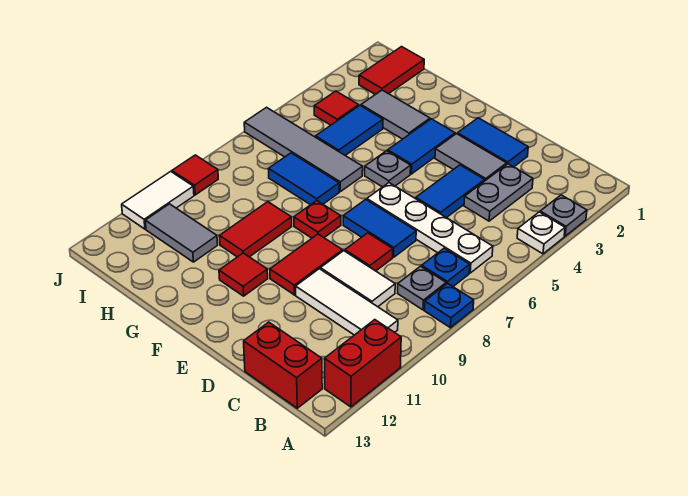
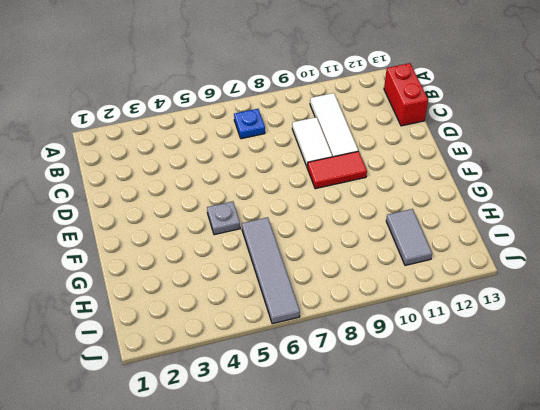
none -> grey 1x1 plate [540,195,587,236]
none -> white 1x1 plate [517,212,565,254]
none -> blue 1x1 plate [424,283,474,328]
none -> red 1x2 brick [324,320,401,407]

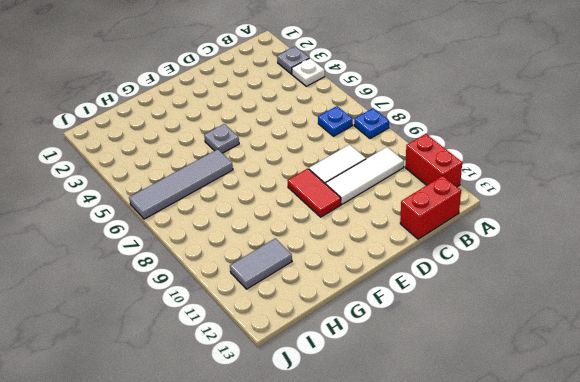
none -> white 1x4 plate [367,183,493,273]
none -> grey 1x1 plate [398,266,446,310]
none -> grey 1x2 plate [464,164,533,221]
none -> blue 1x2 tile [457,118,528,167]

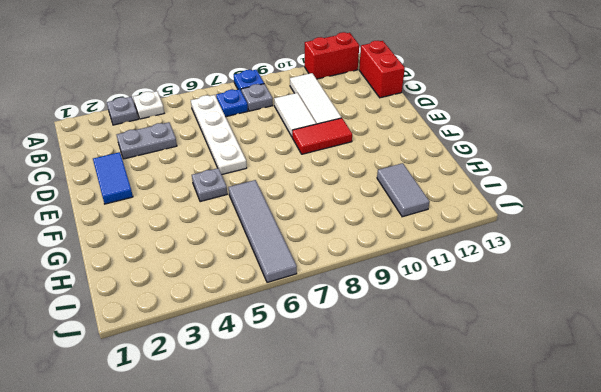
none -> grey 1x2 tile [435,134,507,181]
none -> blue 1x2 tile [416,165,485,218]
none -> blue 1x2 tile [343,199,416,257]
none -> red 1x1 tile [345,233,393,271]

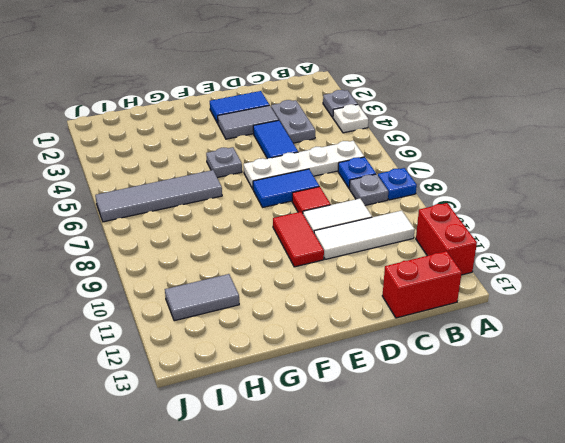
none -> blue 1x2 tile [388,119,455,174]
none -> red 1x1 plate [294,201,341,238]
none -> red 1x1 tile [219,253,268,296]
none -> grey 1x2 tile [361,90,430,139]

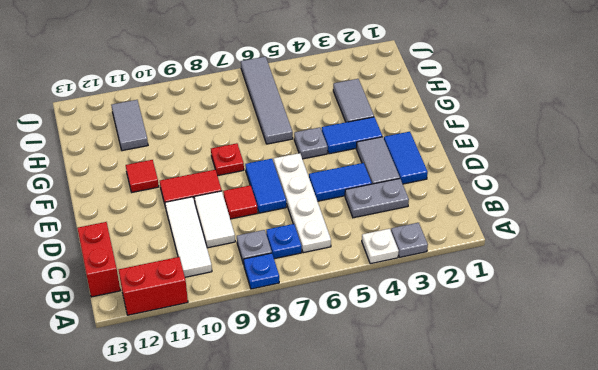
none -> blue 1x2 tile [269,153,339,205]
none -> red 1x2 tile [219,202,292,257]
none -> blue 1x2 tile [316,106,383,155]
none -> red 1x2 tile [359,47,424,95]

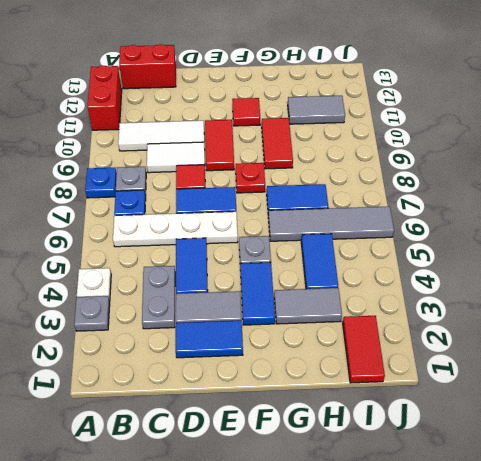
none -> red 1x1 tile [314,91,359,125]
none -> red 1x1 tile [172,155,218,195]
none -> white 1x2 tile [122,171,194,229]

